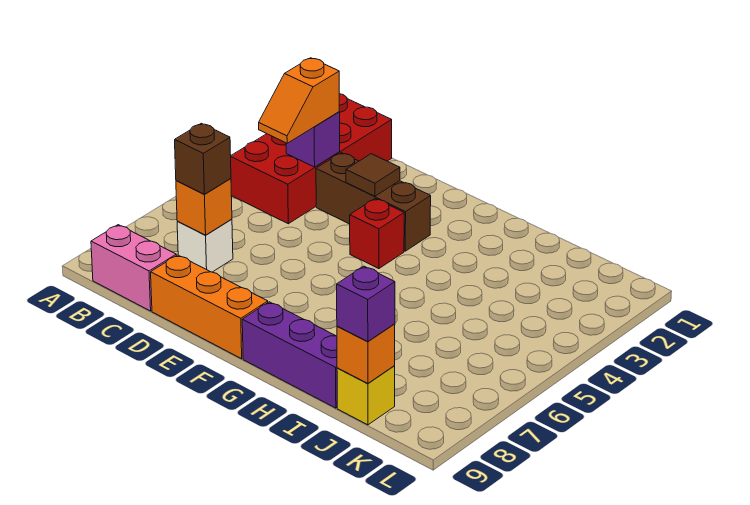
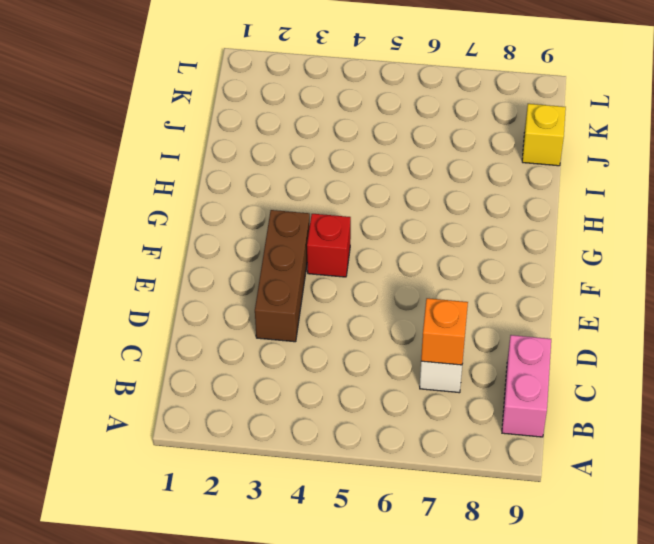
none -> red 2x4 brick [231,94,392,224]
none -> orange 1x3 brick [151,255,268,359]
none -> purple 1x3 brick [242,302,337,408]

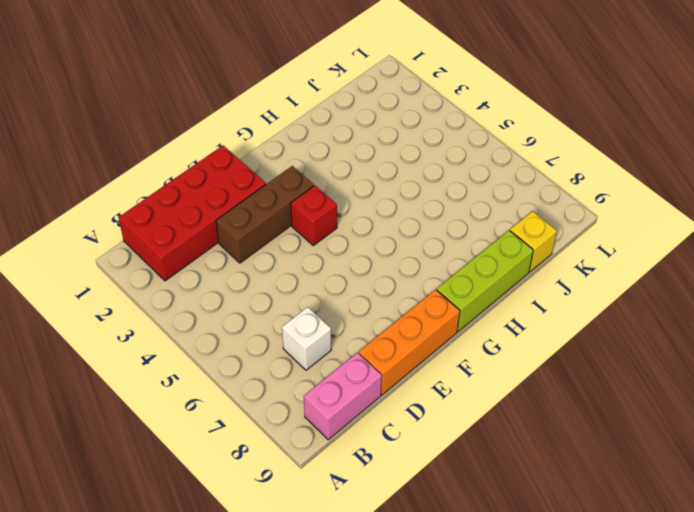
red 2x4 brick [118,146,266,281] -> red 2x4 brick turned to [231,94,392,224]
lime 1x3 brick [437,230,533,332] -> purple 1x3 brick [242,302,337,408]
none -> purple 1x1 brick [286,112,340,167]
none -> orange 1x1 brick [176,178,232,235]
none -> brown 1x1 tile [346,154,400,196]

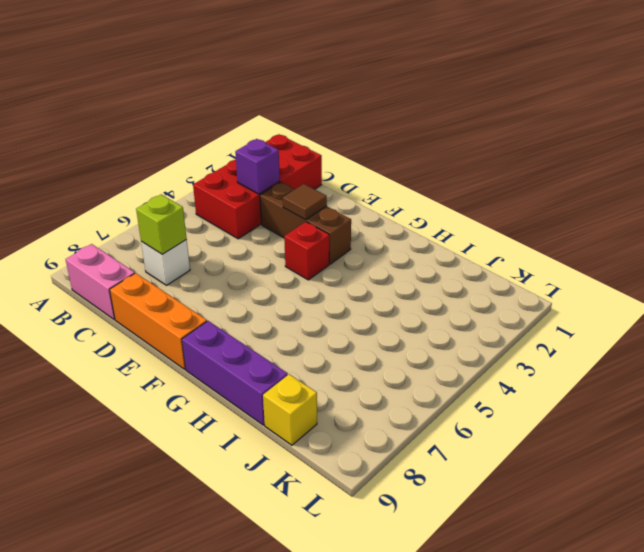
lime 1x1 brick [136,194,187,254] -> orange 1x1 brick [176,178,232,235]
none -> orange 1x1 brick [337,324,395,383]
none -> orange 1x2 slope [259,58,339,143]
none -> brown 1x1 brick [175,123,231,194]

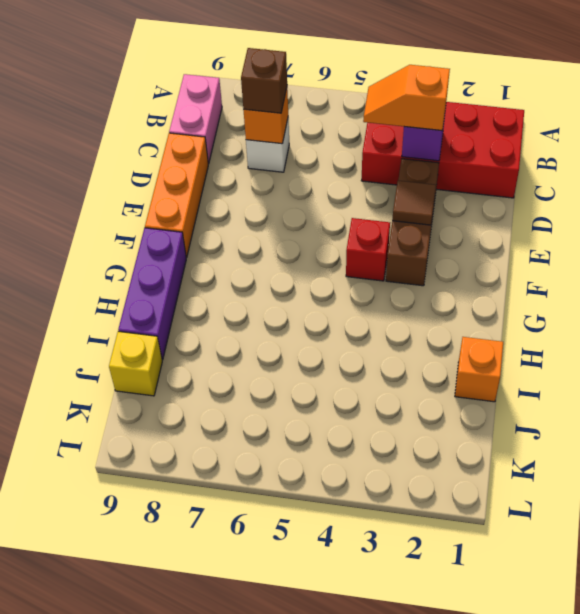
orange 1x1 brick [455,337,503,402] -> orange 1x1 brick moved to [337,324,395,383]
none -> purple 1x1 brick [337,266,395,342]

